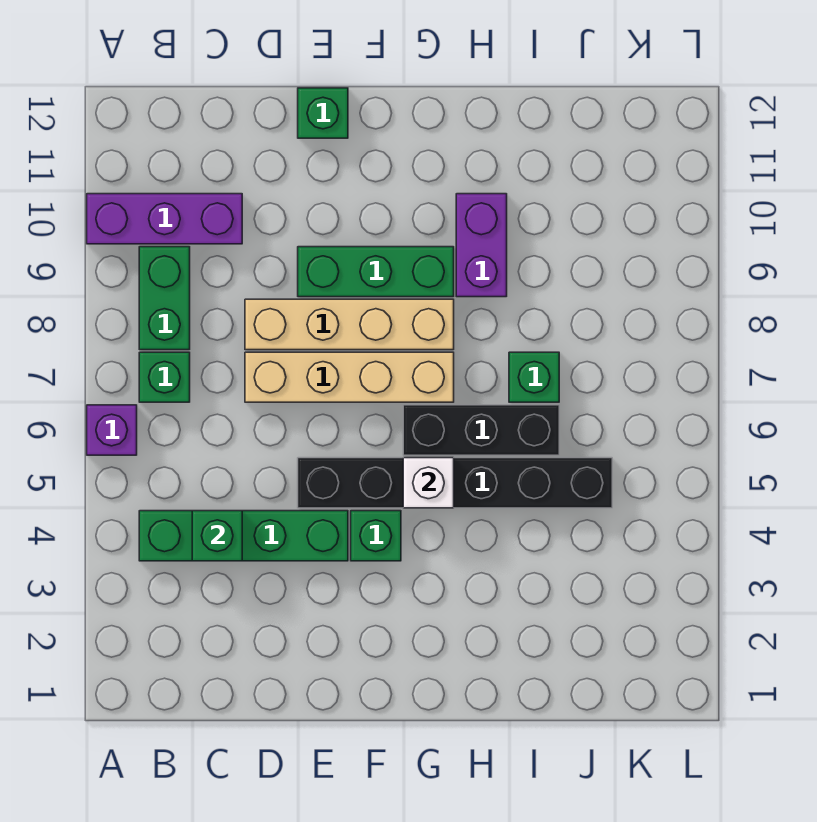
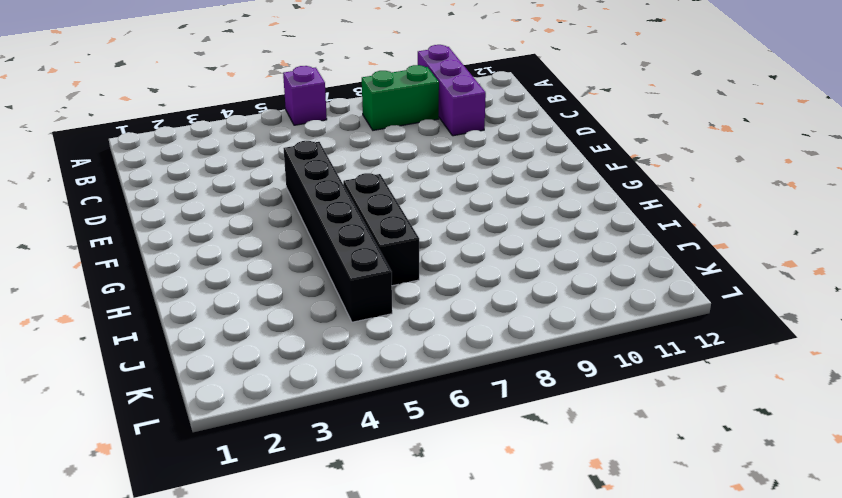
none -> green 1x4 brick [139,511,348,561]
none -> green 1x1 brick [139,352,190,402]
none -> tan 1x4 brick [245,352,454,402]

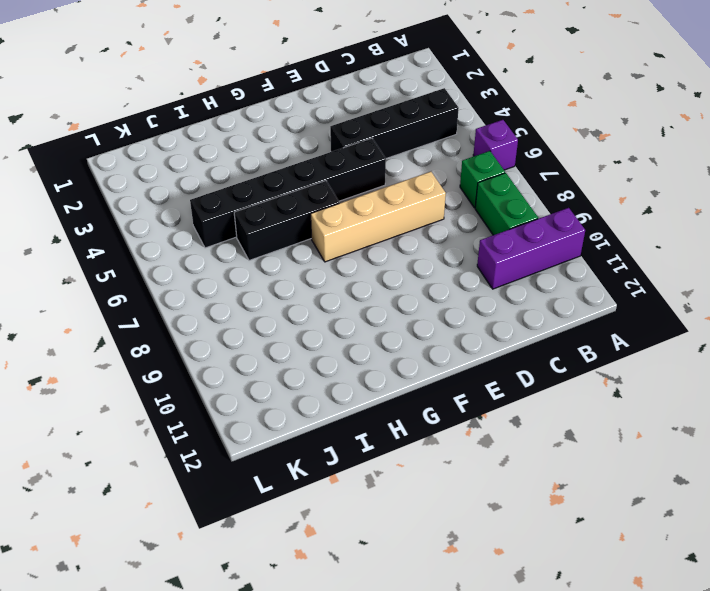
black 1x4 brick [330,88,459,158] -> green 1x4 brick [139,511,348,561]
none -> tan 1x4 brick [245,299,454,350]
none -> green 1x3 brick [298,247,454,297]
none -> green 1x1 brick [298,88,348,138]

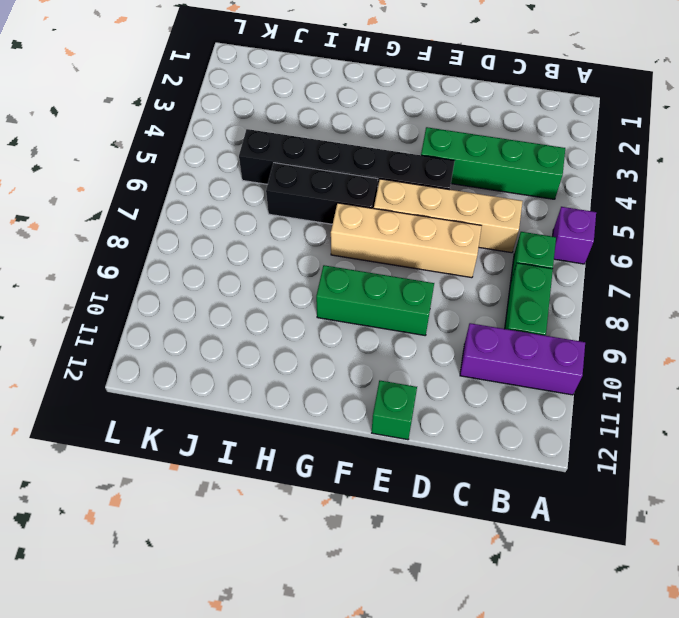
tan 1x4 brick [374,179,523,253] -> tan 1x4 brick moved to [245,299,454,350]
none -> green 1x1 brick [351,511,401,561]
none -> purple 1x2 brick [456,194,507,297]
none -> green 1x1 brick [509,352,559,402]

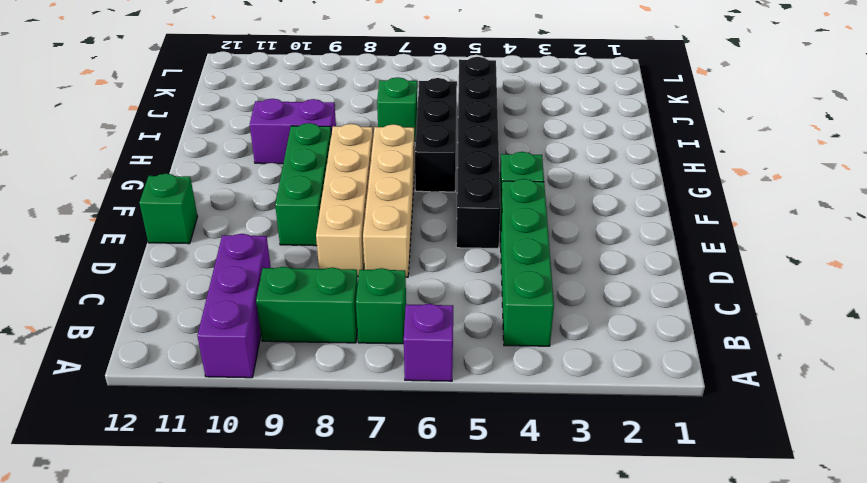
none -> green 1x1 brick [192,511,242,561]
none -> white 1x1 brick [403,458,454,508]

